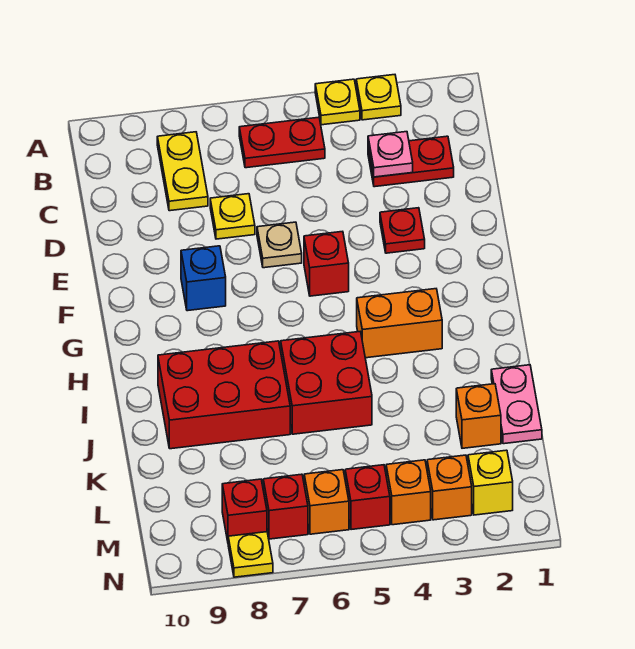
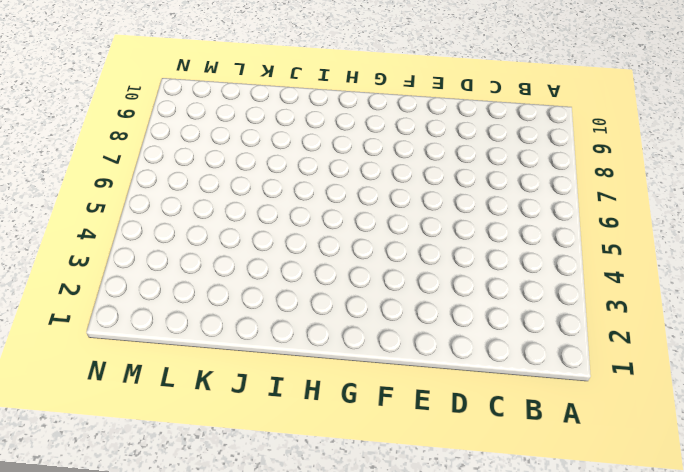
none -> yellow 1x1 plate [356,75,401,120]
none -> yellow 1x1 plate [315,79,360,125]
none -> red 1x2 plate [239,117,325,168]

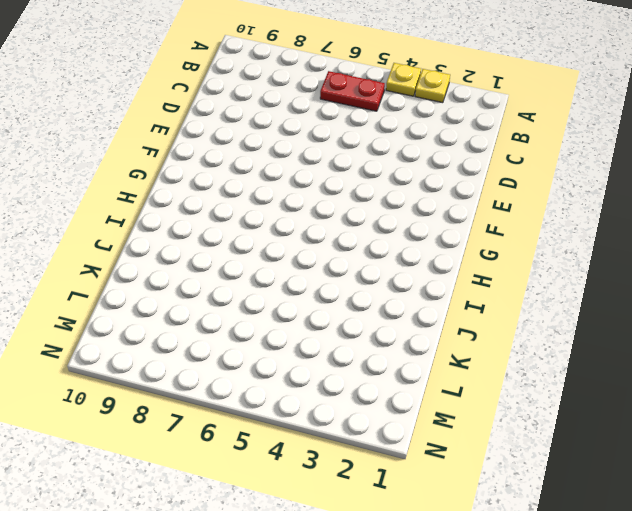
none -> yellow 1x2 plate [157,132,208,211]
none -> red 1x2 plate [368,136,454,187]
none -> yellow 1x1 plate [210,194,255,239]

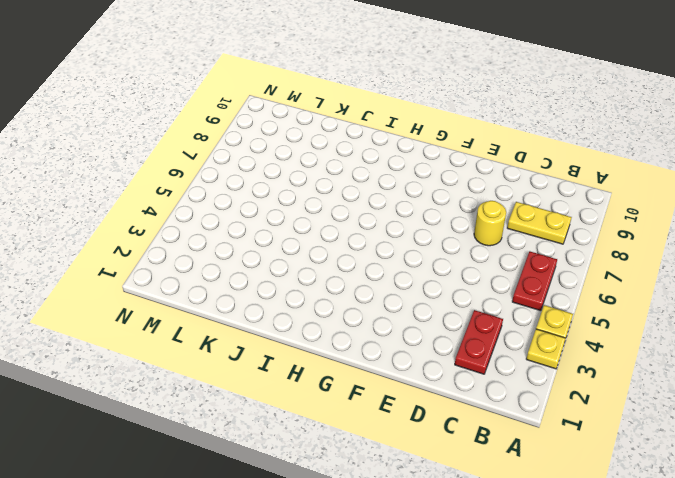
yellow 1x1 round brick [474,201,506,246] -> yellow 1x1 plate [210,194,255,239]
none -> red 1x1 plate [380,208,425,253]
none -> tan 1x1 plate [257,222,302,268]
none -> red 1x1 brick [304,231,349,296]

